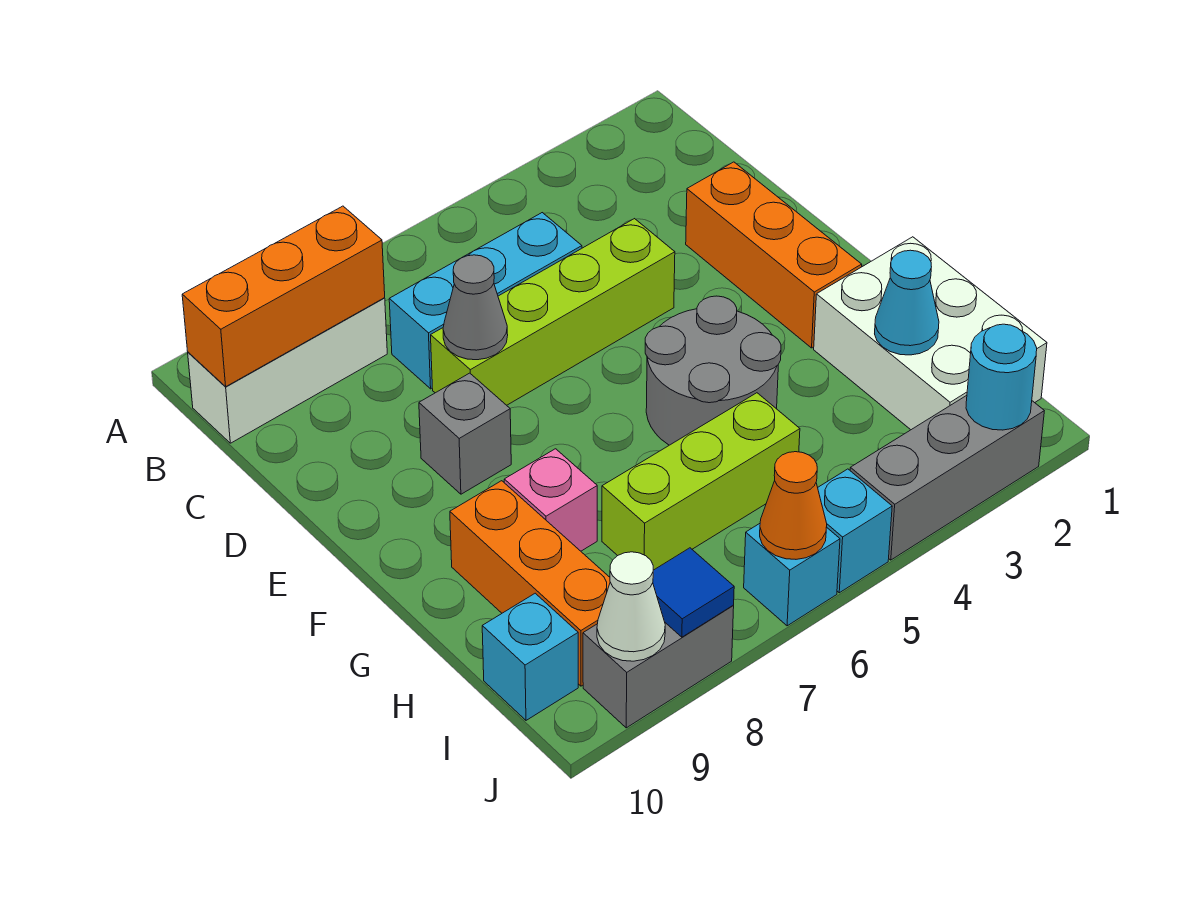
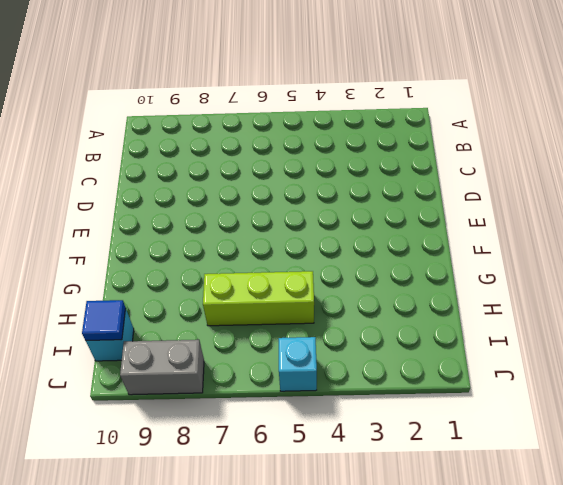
blue 1x1 tile [82,300,126,340] -> blue 1x1 tile moved to [653,548,734,637]
none -> white 1x3 brick [188,298,387,443]
none -> cyan 1x3 brick [389,213,582,389]
none -> orange 1x3 brick [686,162,862,348]

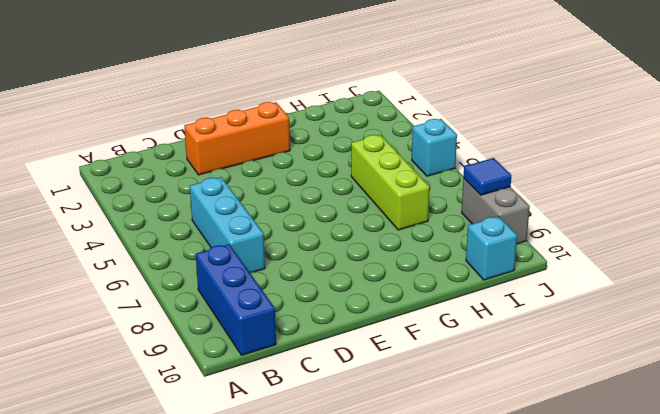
blue 1x3 brick [196,244,276,355] -> white 1x3 brick [188,298,387,443]
none -> lime 1x4 brick [431,219,675,405]
none -> grey 1x1 brick [419,373,511,494]
none -> grey 2x2 round brick [645,296,781,445]

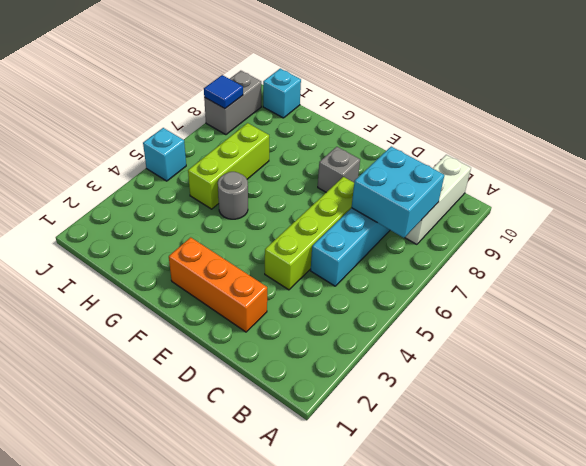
cyan 2x2 brick [352,147,444,238] -> orange 1x3 brick [182,206,385,386]
grey 1x1 round brick [218,172,248,219] -> grey 2x2 round brick [645,296,781,445]
none -> white 2x3 brick [814,237,1047,430]
none -> pink 1x1 brick [504,449,597,551]
none -> orange 1x3 brick [450,481,610,686]

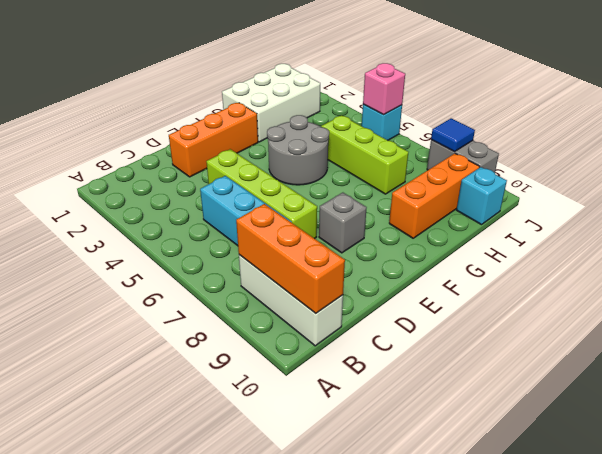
pink 1x1 brick [363,63,405,115] -> pink 1x1 brick moved to [504,449,597,551]
none -> grey 1x3 brick [850,396,1044,560]
none -> cyan 1x1 brick [744,524,840,626]
none -> grey 1x1 cone [443,255,508,360]

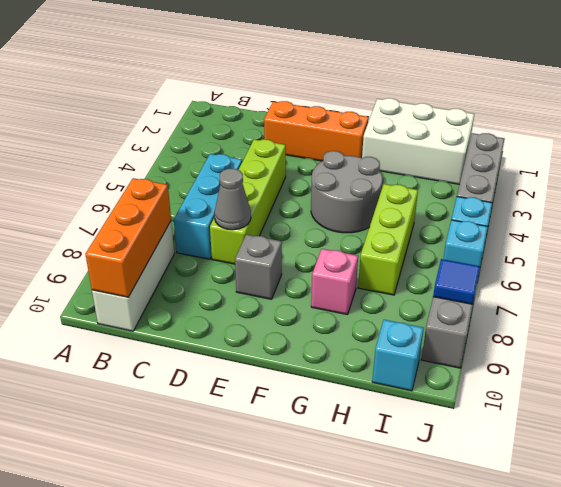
none -> orange 1x3 brick [450,481,610,686]
none -> cyan 1x1 cone [875,250,939,355]
none -> cyan 1x1 round brick [966,324,1037,430]

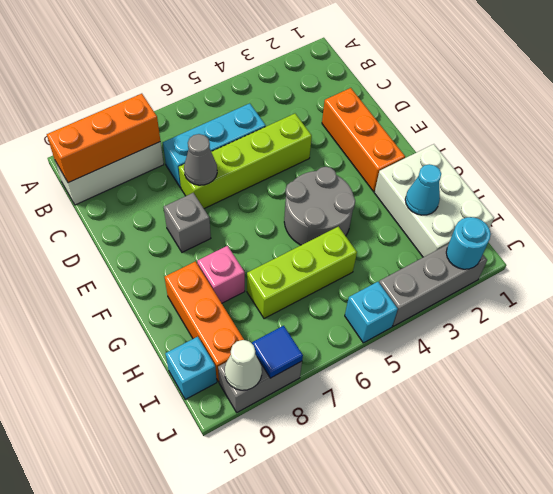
none -> cyan 1x1 brick [744,524,840,626]
none -> orange 1x1 cone [760,452,827,559]

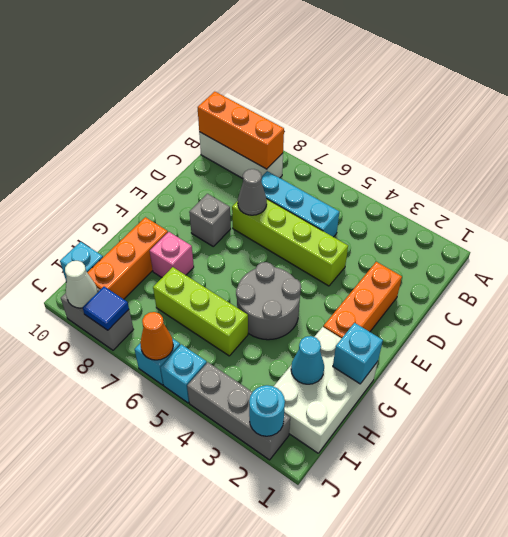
cyan 1x1 brick [333,323,383,384] -> none

